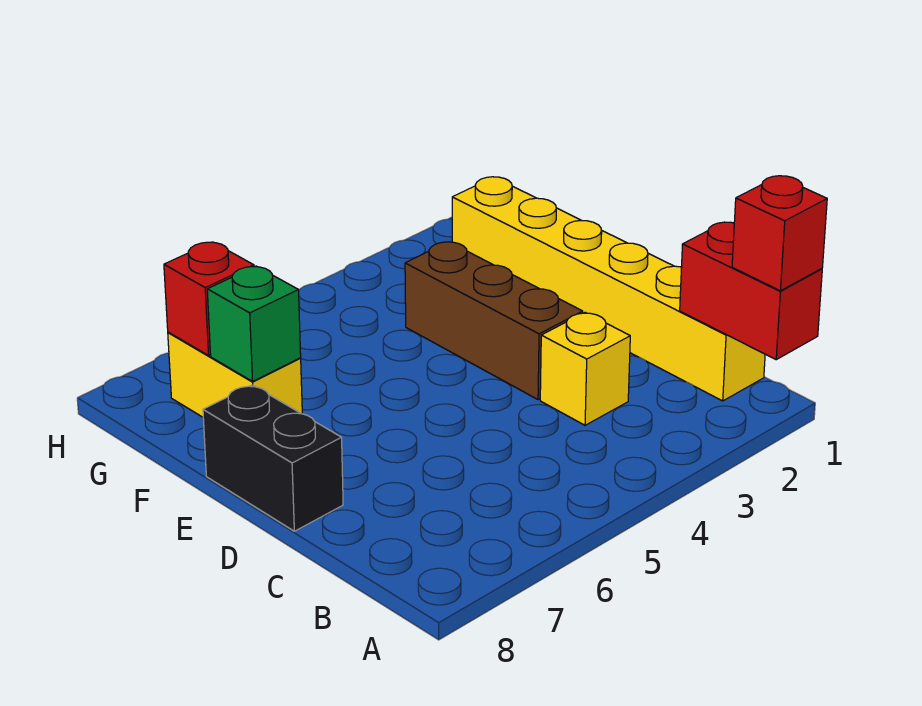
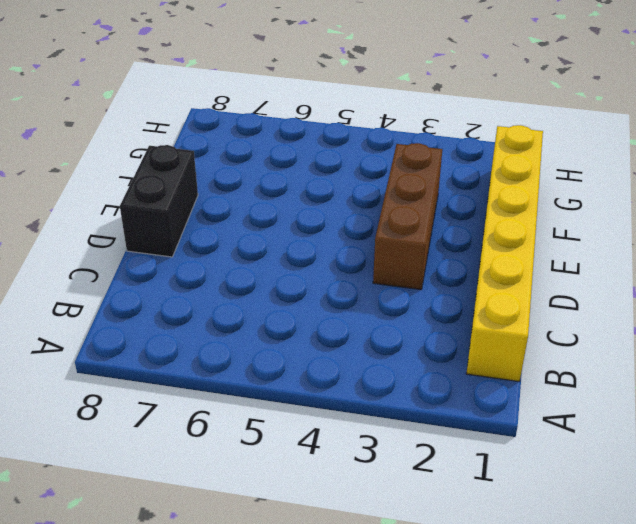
none -> yellow 1x1 brick [540,312,630,425]
none -> yellow 1x2 brick [168,332,302,417]

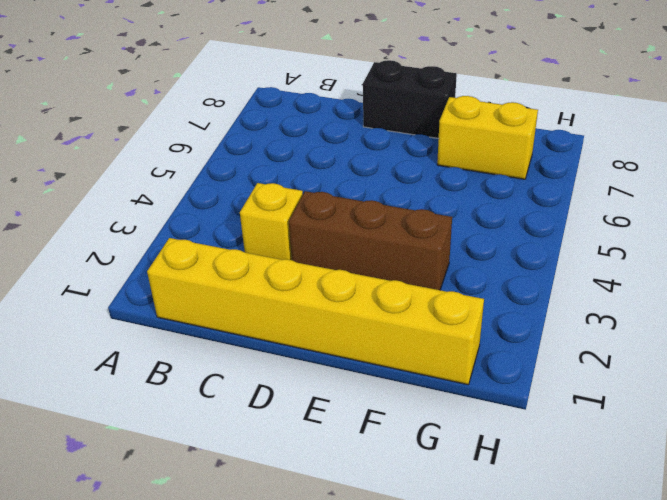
none -> red 1x2 brick [680,222,822,360]
none -> green 1x1 brick [207,266,301,381]

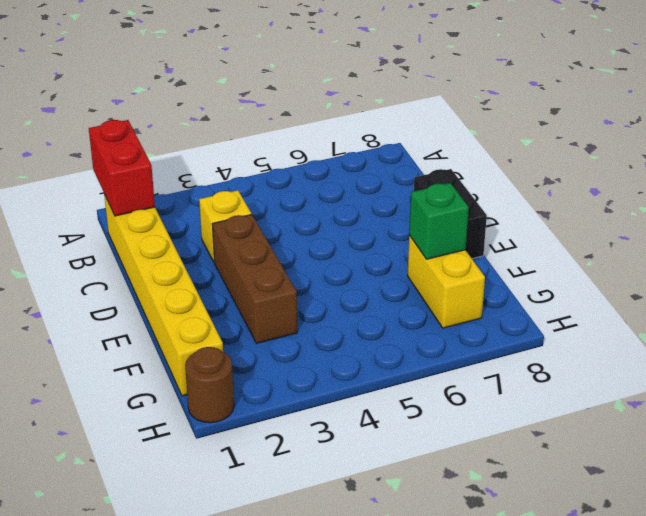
brown 1x1 round brick [185,347,234,423] -> none
none -> red 1x1 brick [164,242,254,356]
none -> red 1x1 brick [732,176,827,291]

